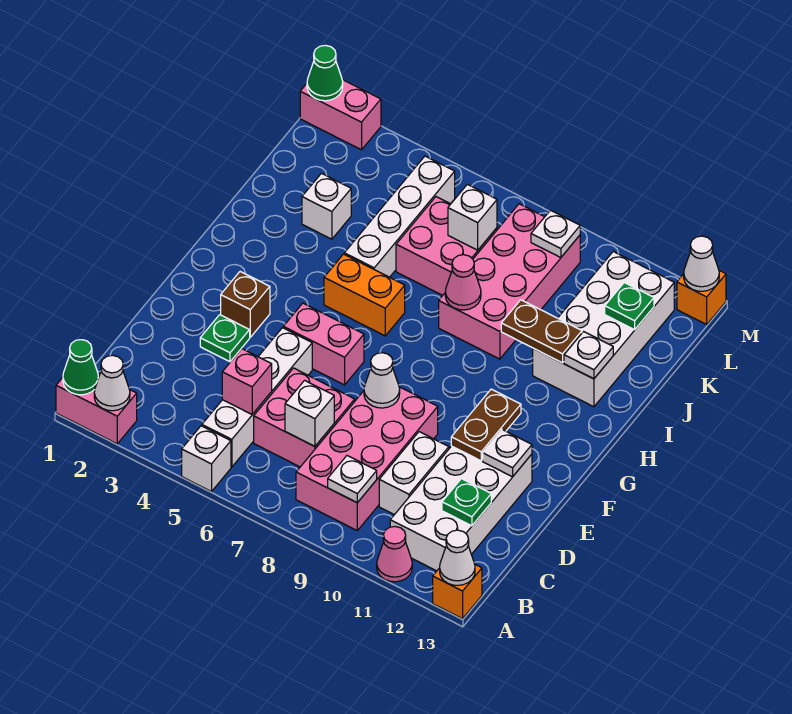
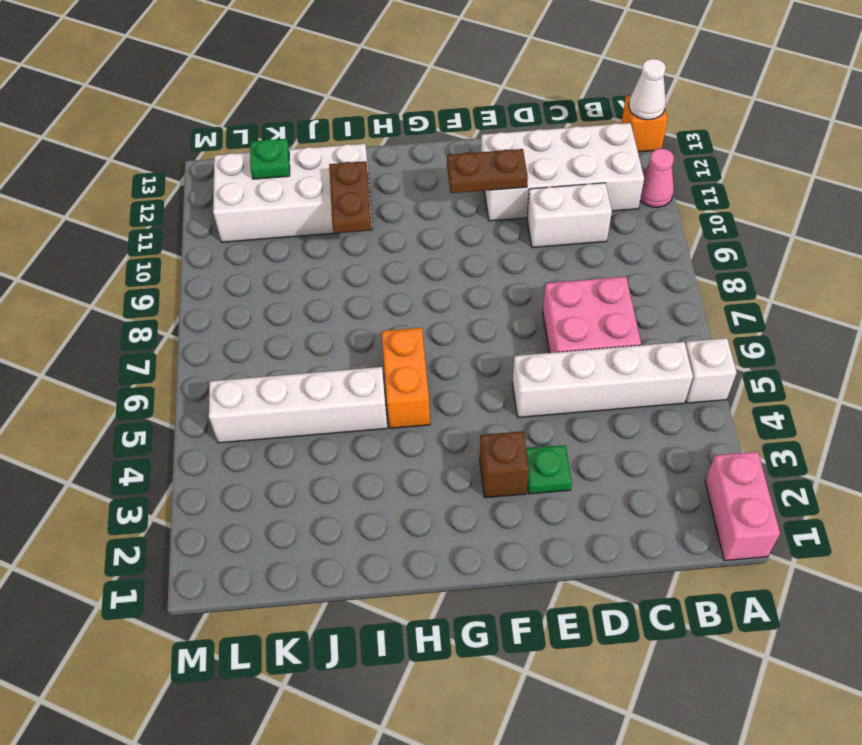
none -> pink 2x4 brick [296,387,438,530]
none -> pink 1x2 brick [283,303,364,385]
none -> pink 2x4 brick [439,204,580,359]
none -> white 1x1 brick [302,173,351,239]

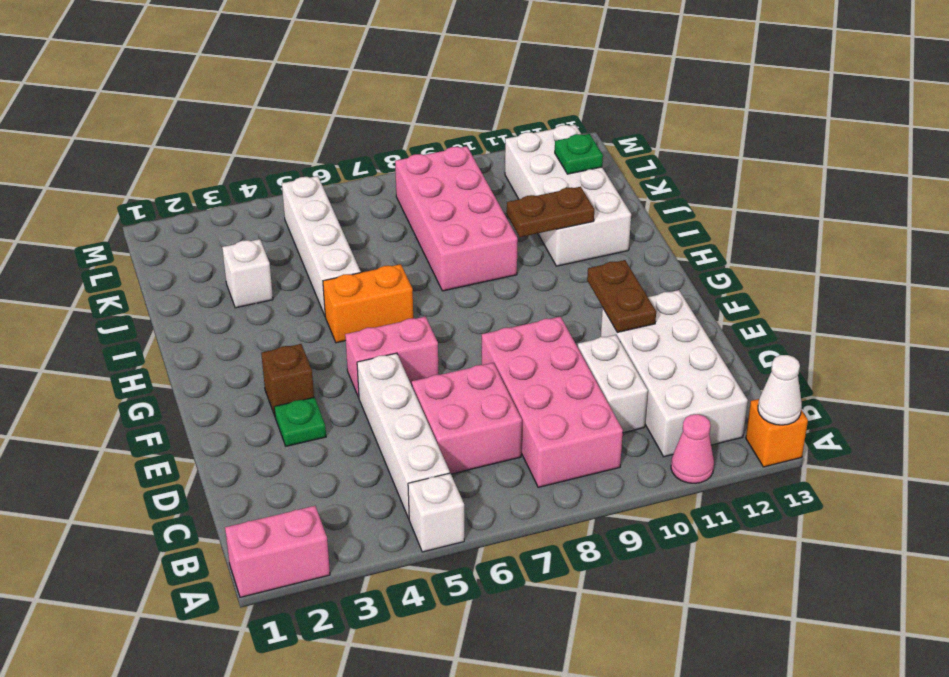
none -> pink 2x2 brick [396,197,497,295]
none -> pink 1x2 brick [300,79,381,150]
none -> orange 1x1 brick [677,270,726,324]
none -> green 1x1 cone [63,340,98,395]

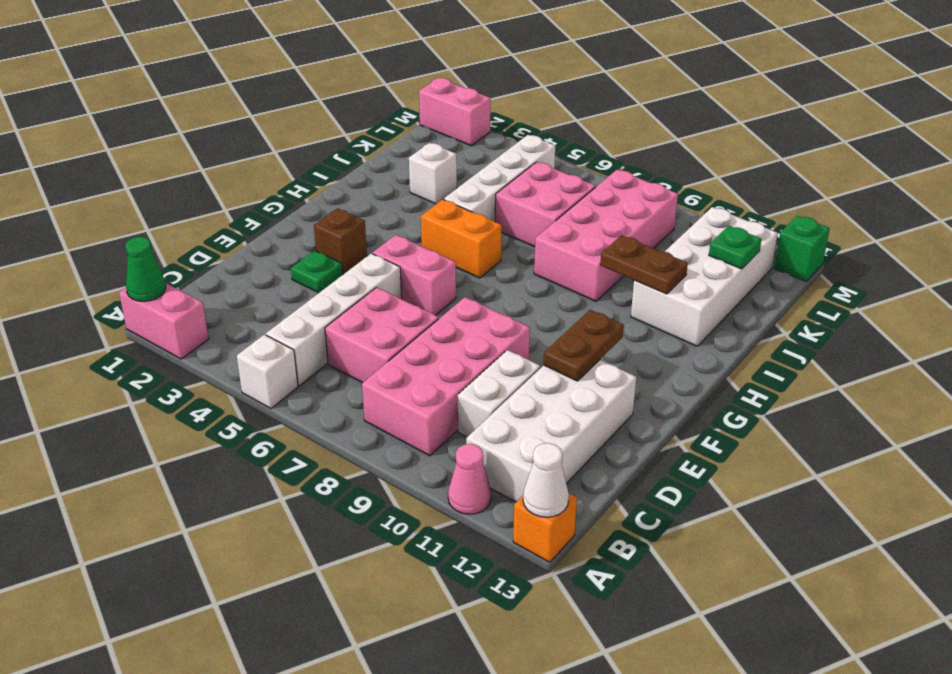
green 1x1 brick [774,216,830,281] -> orange 1x1 brick [677,270,726,324]
none -> white 1x1 cone [94,355,130,411]
none -> white 1x1 plate [328,456,377,503]
none -> pink 1x1 brick [222,349,272,414]
none -> white 1x1 brick [285,380,334,446]

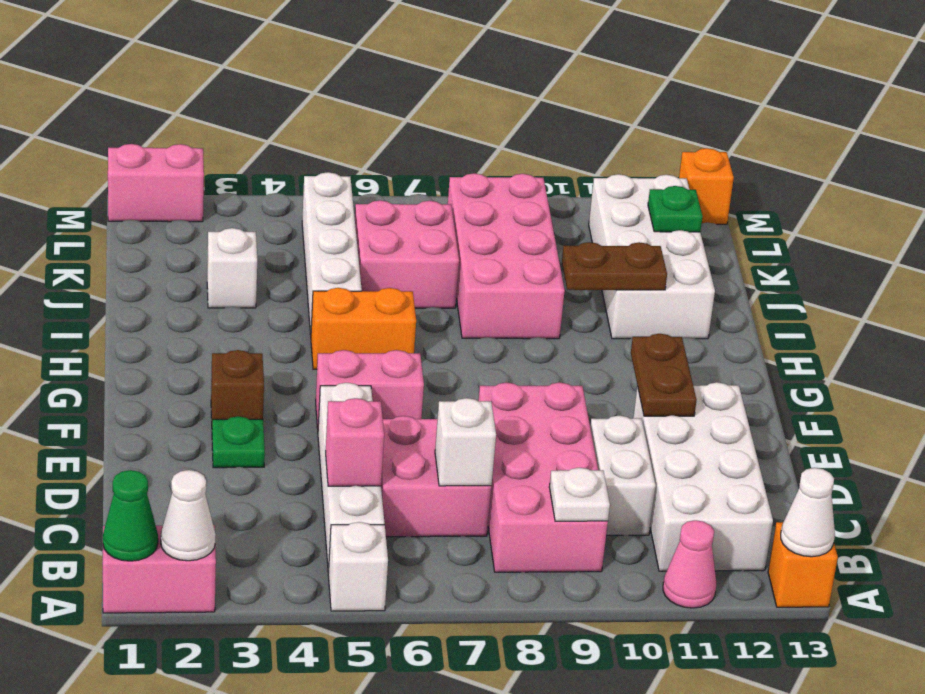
none -> green 1x1 plate [442,479,491,526]
none -> white 1x1 cone [364,353,400,408]
none -> white 1x1 plate [483,430,532,477]
none -> pink 1x1 cone [445,255,481,310]

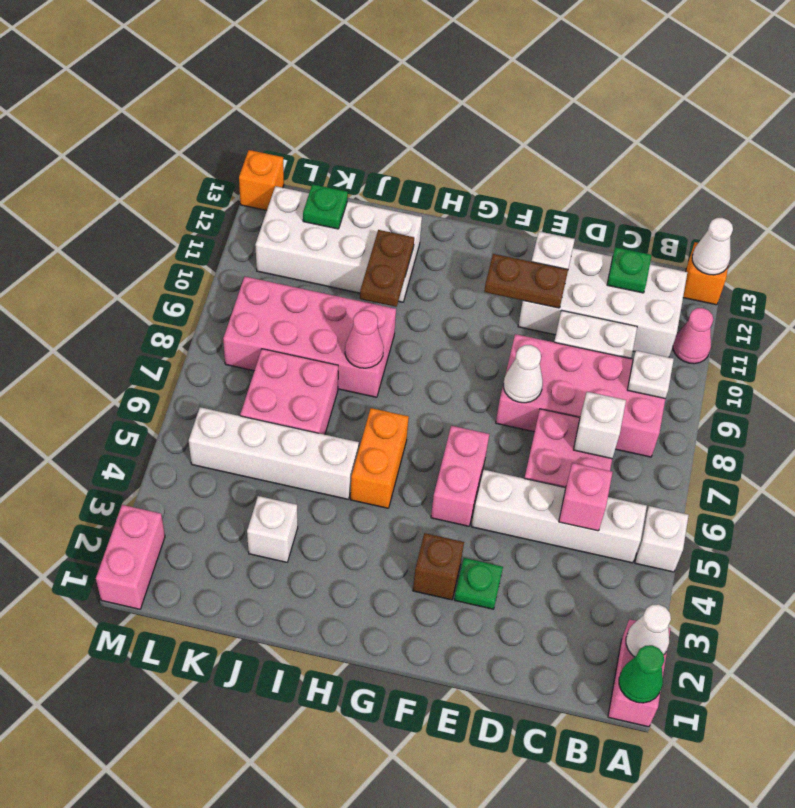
none -> white 1x1 plate [564,332,613,379]
none -> white 1x1 brick [448,184,497,250]
none -> white 1x1 plate [531,210,580,258]
none -> green 1x1 cone [307,45,343,101]

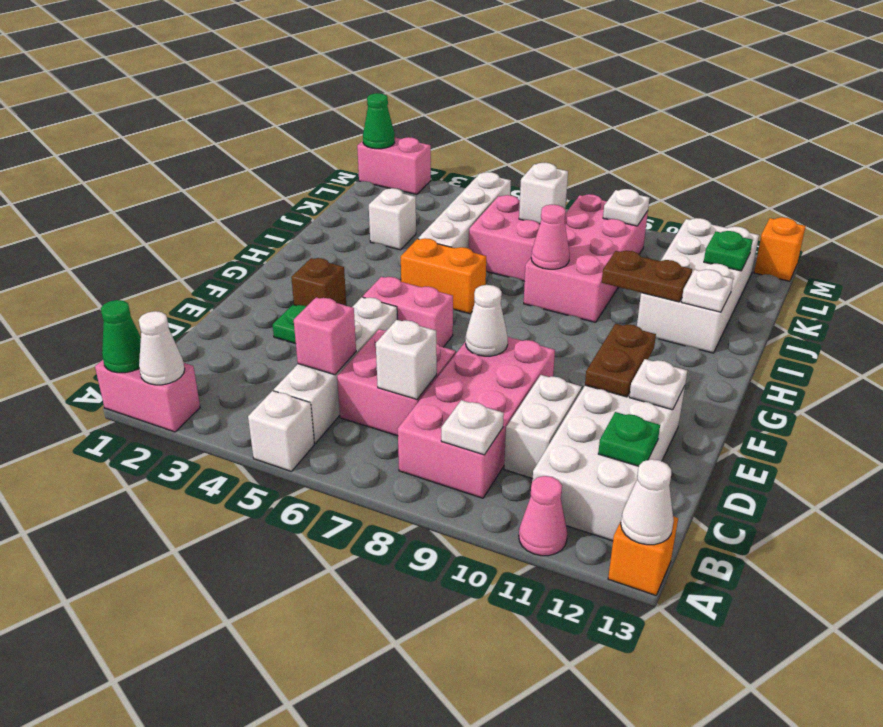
none -> white 1x1 cone [684,236,719,291]

